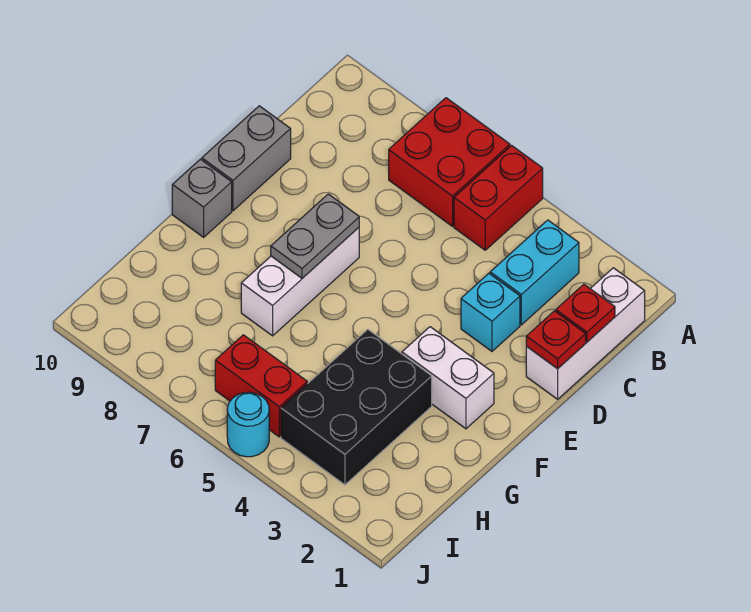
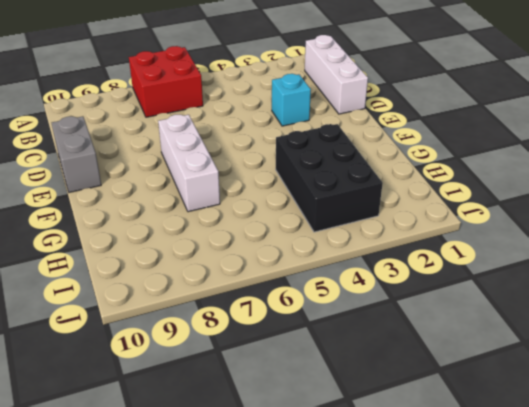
none -> red 1x2 brick [454,146,543,250]
none -> cyan 1x2 brick [490,220,579,325]
none -> white 1x2 brick [402,327,494,429]

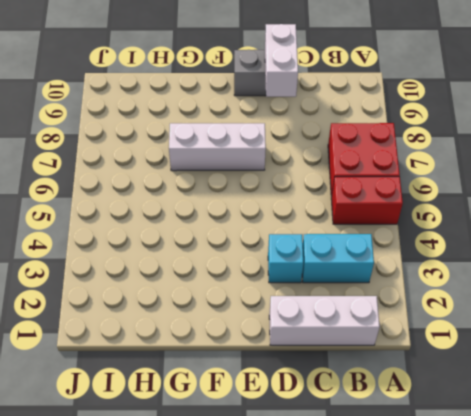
white 1x2 brick [265,24,298,97] -> white 1x2 brick moved to [402,327,494,429]
none -> grey 1x1 brick [172,159,232,237]
none -> black 2x3 brick [281,329,432,485]
none -> red 1x2 brick [215,335,307,437]

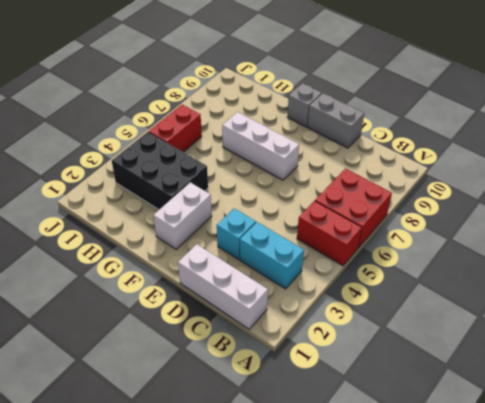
none -> cyan 1x1 round brick [227,392,269,457]
none -> red 1x1 plate [556,284,615,342]
none -> red 1x1 plate [526,311,586,369]

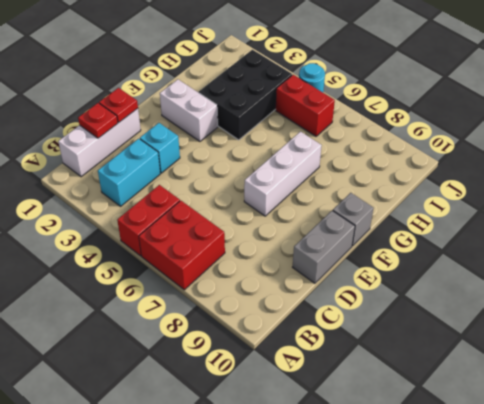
none -> grey 1x2 plate [271,194,359,278]

